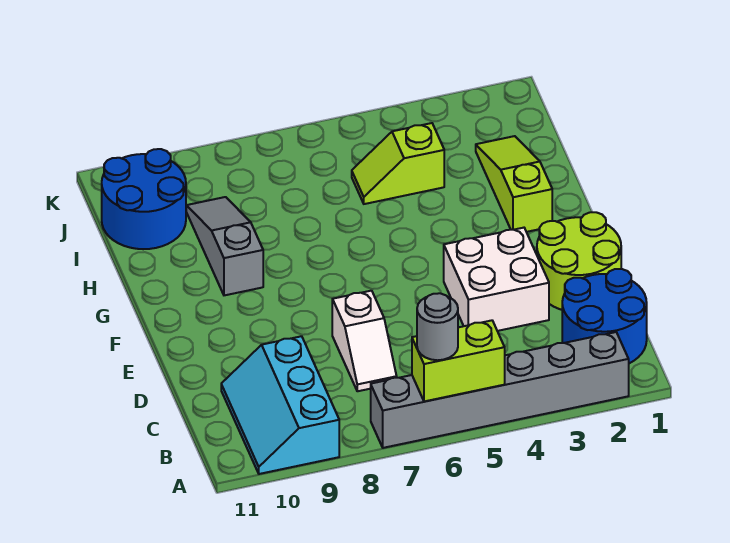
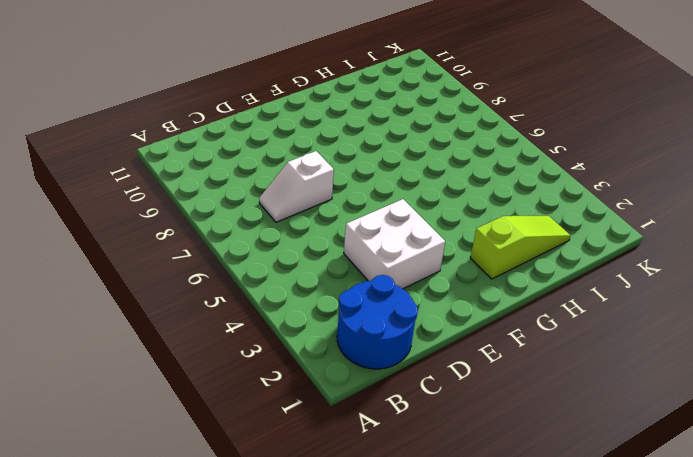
none -> grey 1x6 brick [371,332,629,448]
none -> cyan 2x3 slope [221,336,339,474]
none -> lime 2x2 round brick [537,212,621,310]

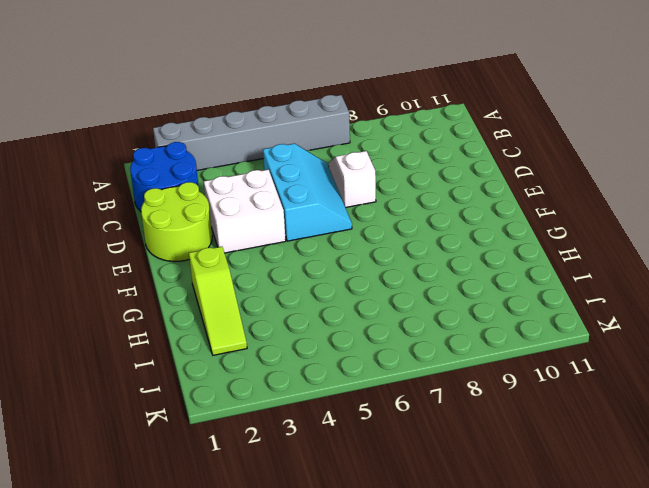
cyan 2x3 slope [263,144,352,241] -> cyan 2x3 slope moved to [221,336,339,474]
none -> grey 1x3 slope [186,197,263,295]
none -> lime 1x2 slope [352,123,444,204]
none -> blue 2x2 round brick [102,149,186,249]

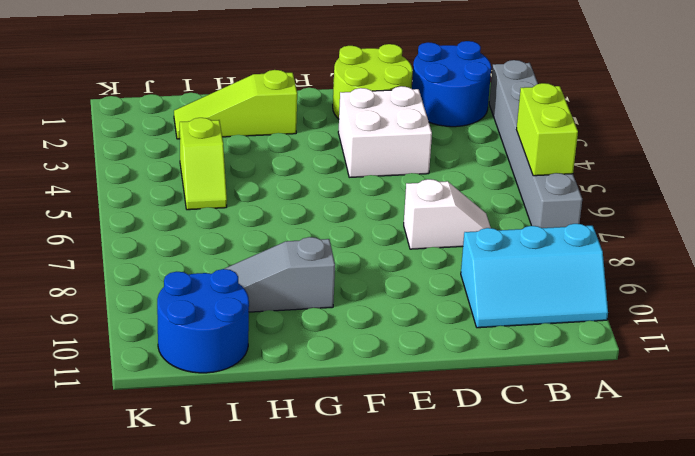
none -> grey 1x1 round brick [417,293,458,360]

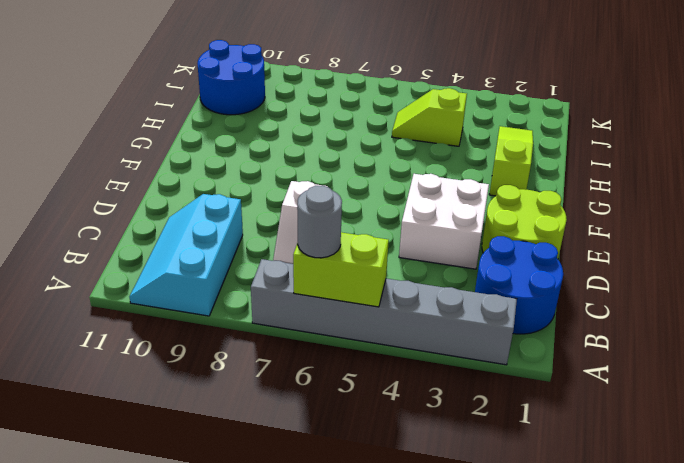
none -> grey 1x3 slope [186,197,263,295]

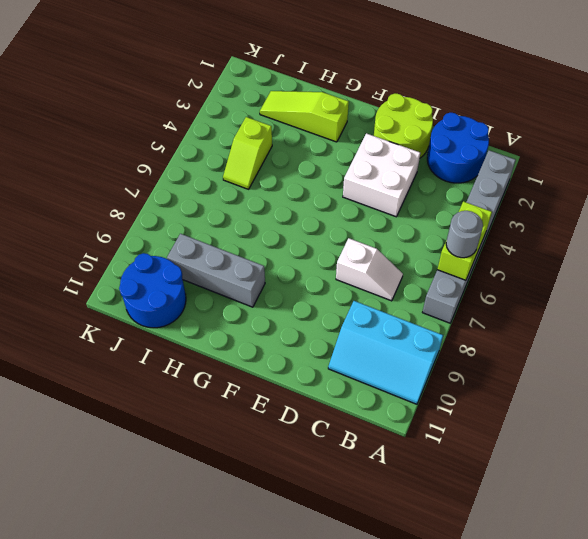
grey 1x3 brick [167,234,265,307] -> grey 1x3 slope [186,197,263,295]

